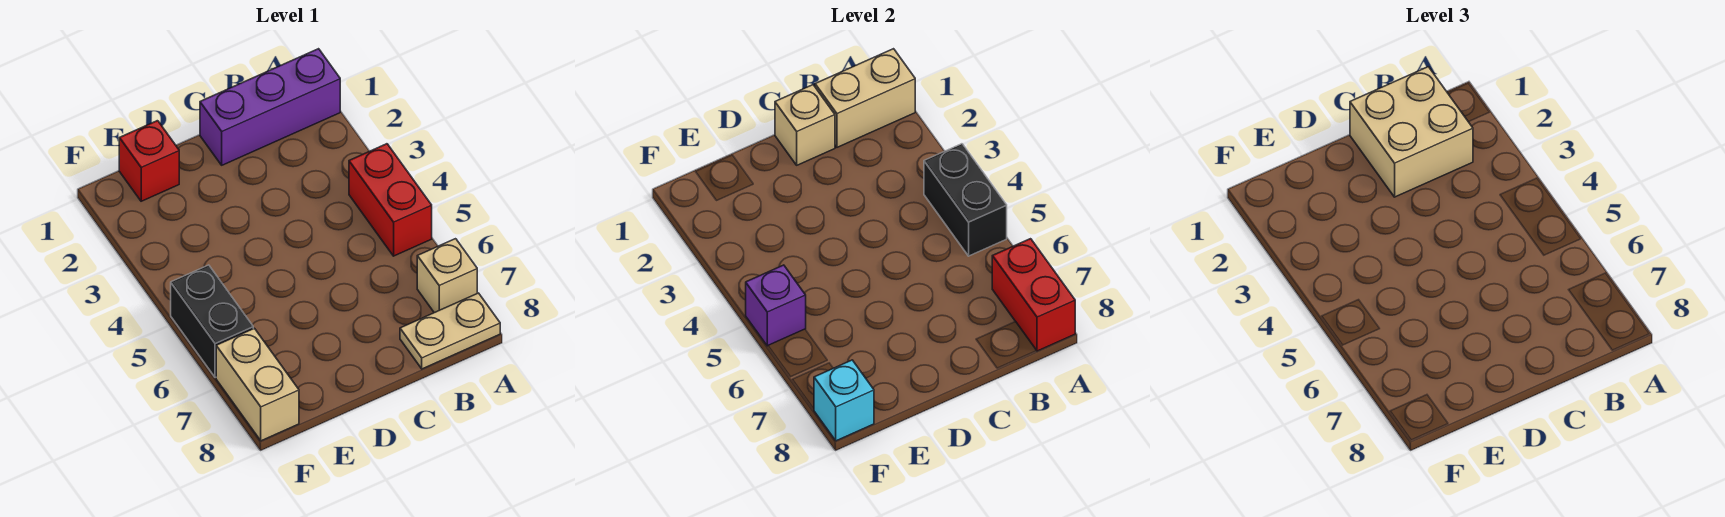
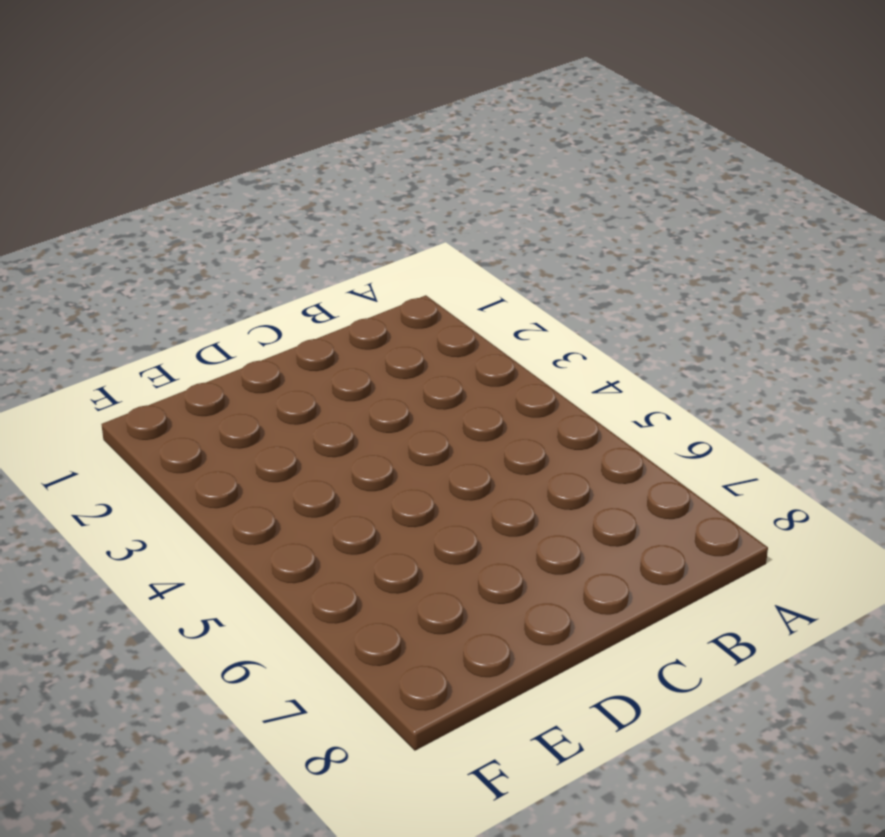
none -> purple 1x3 brick [200,49,340,165]
none -> red 1x2 brick [349,144,432,256]
none -> tan 1x1 brick [417,239,477,313]

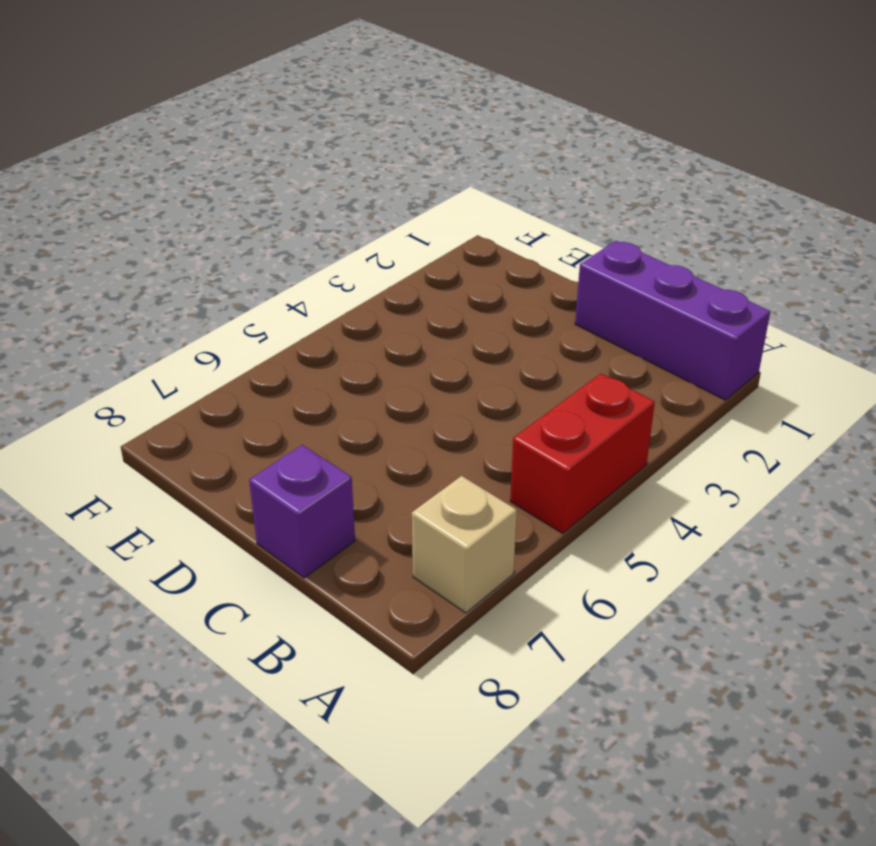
purple 1x1 brick [249,445,355,578] -> purple 1x1 brick moved to [746,265,806,346]
none -> tan 1x2 plate [400,293,500,369]
none -> red 1x1 brick [119,121,179,201]
none -> black 1x2 brick [171,265,253,378]

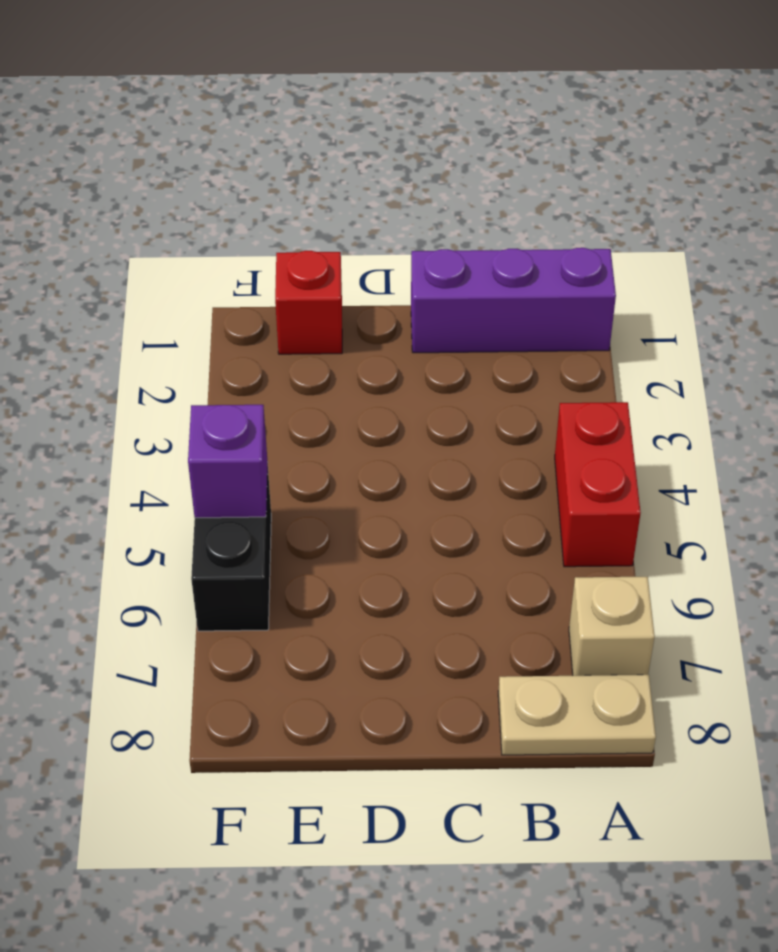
none -> tan 1x2 brick [216,328,299,441]
none -> tan 1x2 brick [815,49,915,147]
none -> black 1x2 brick [924,144,1007,256]

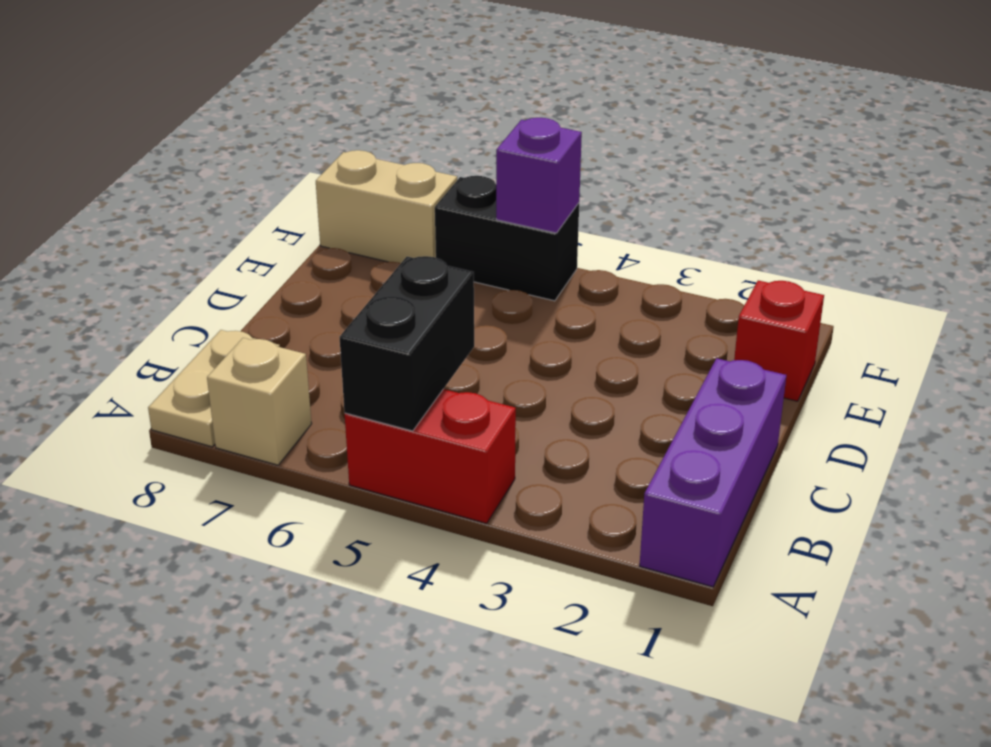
black 1x2 brick [340,256,474,431] -> black 1x2 brick turned to [924,144,1007,256]
none -> tan 1x2 brick [815,49,915,147]
none -> red 1x2 brick [992,239,1075,351]
none -> tan 1x1 brick [775,85,835,165]

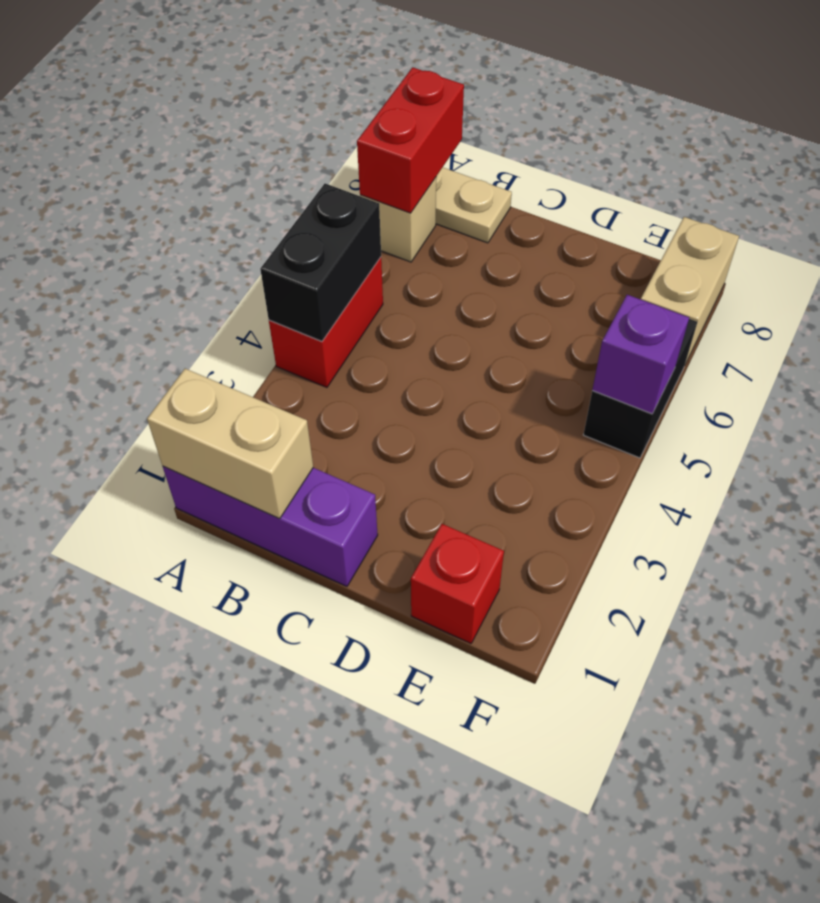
none -> tan 1x1 brick [775,85,835,165]
none -> cyan 1x1 brick [814,360,874,441]
none -> tan 2x2 brick [1350,67,1473,197]

